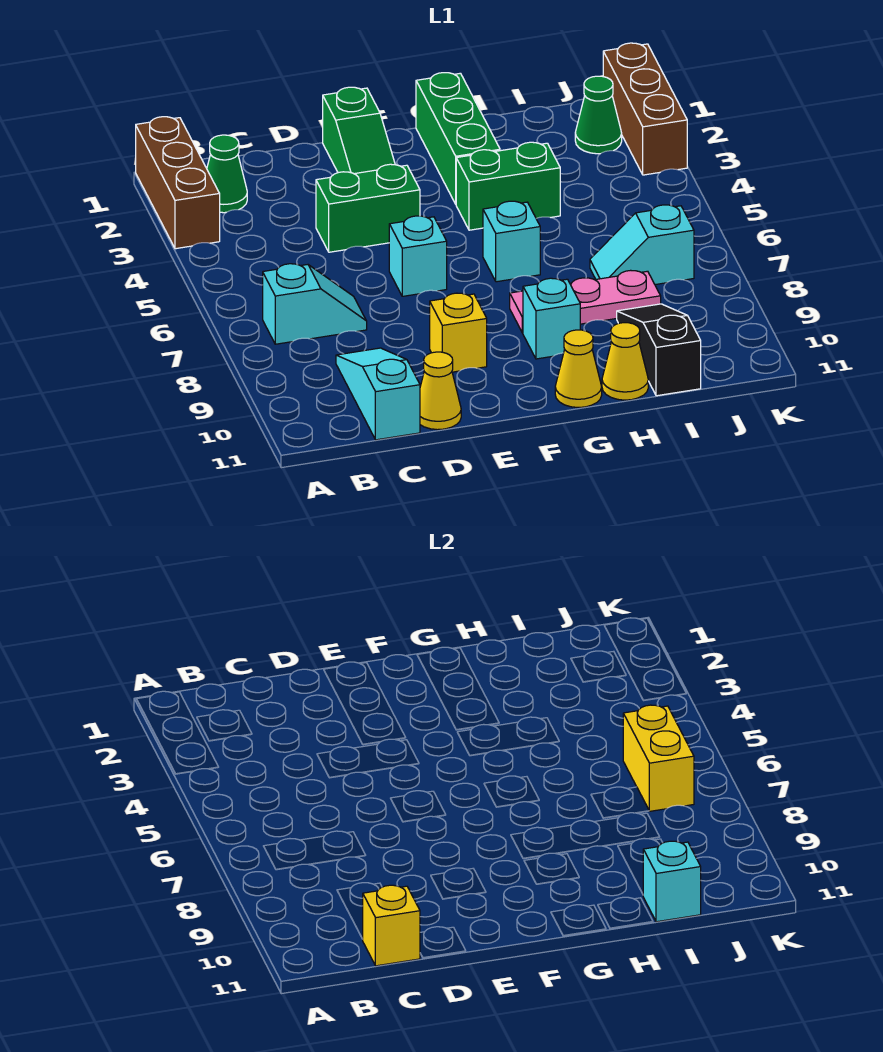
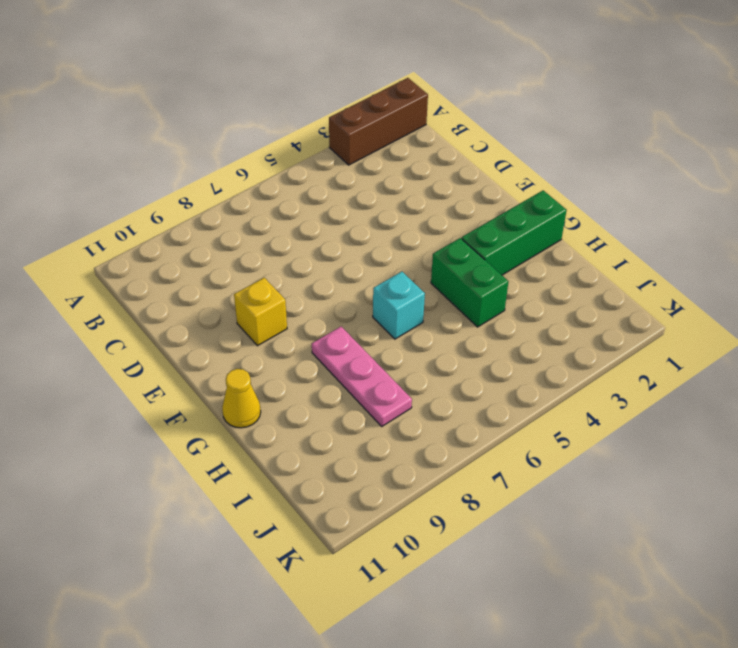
none -> green 1x1 cone [207,135,247,213]
none -> cyan 1x2 slope [263,264,367,344]
none -> cyan 1x3 slope [336,348,420,440]

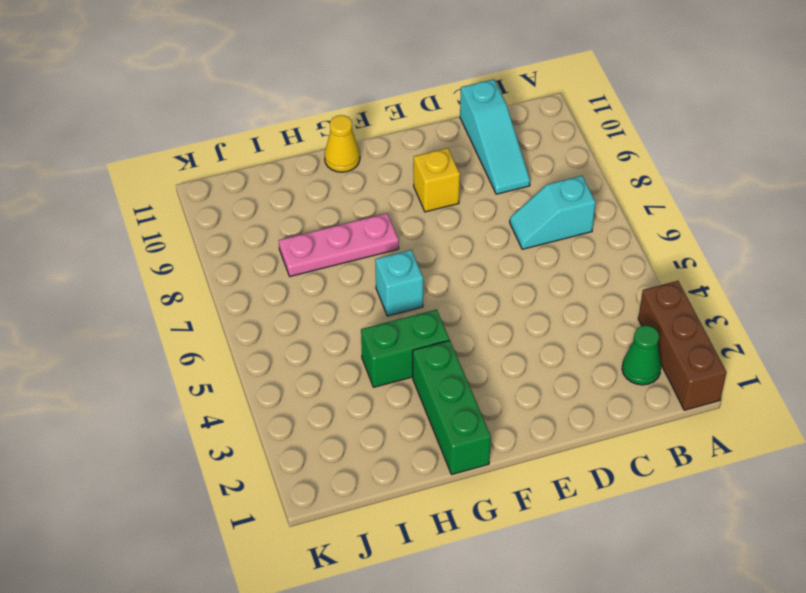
none -> green 1x2 brick [316,164,420,252]
none -> yellow 1x1 cone [420,352,461,430]
none -> green 1x3 slope [323,87,395,174]

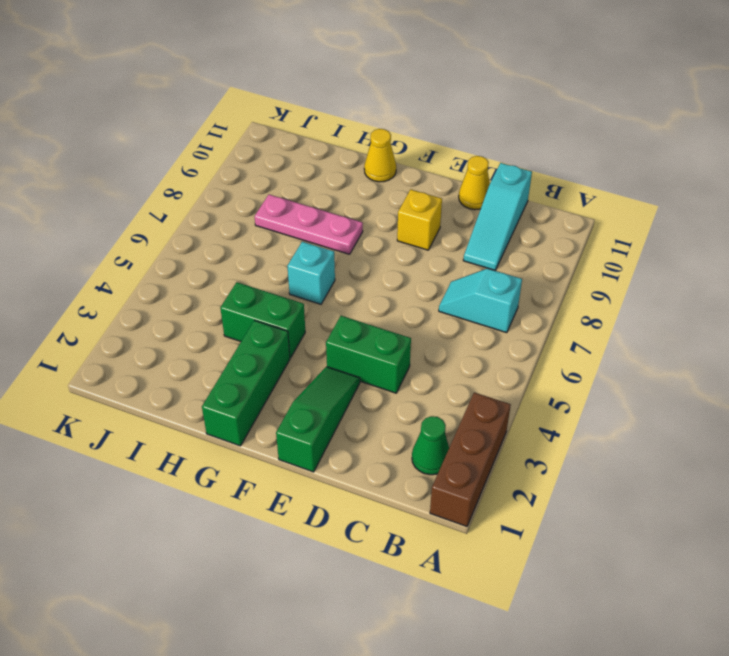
none -> cyan 1x1 brick [389,216,447,296]
none -> cyan 1x1 brick [523,278,580,359]
none -> yellow 1x1 cone [602,323,648,400]

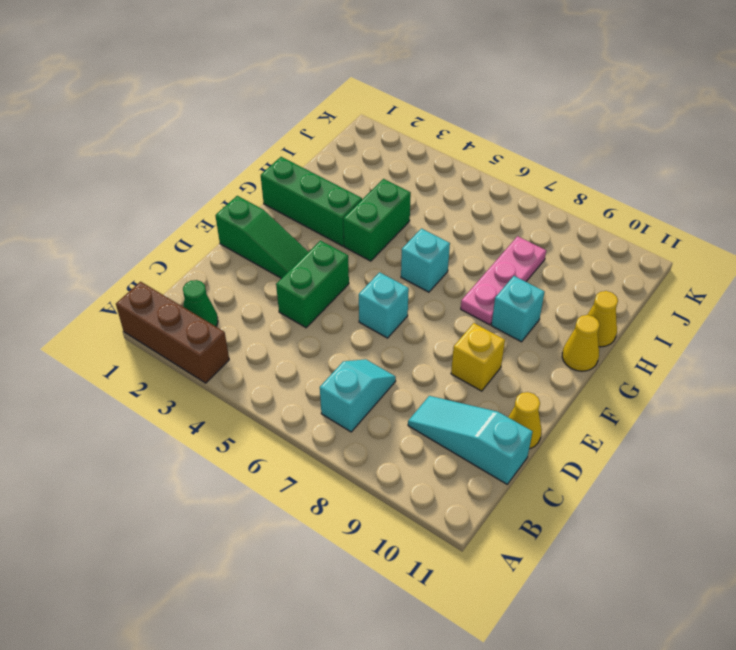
none -> cyan 1x2 slope [590,205,694,285]
none -> black 1x3 slope [617,304,701,396]
none -> green 1x1 cone [575,76,622,154]

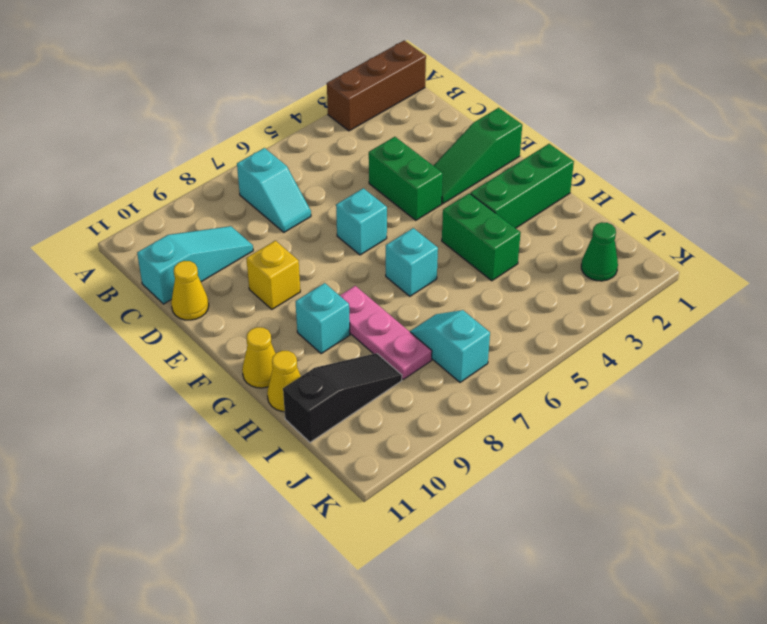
none -> green 1x1 cone [207,135,247,213]
none -> brown 1x3 brick [603,43,687,175]
none -> yellow 1x1 brick [363,885,420,966]

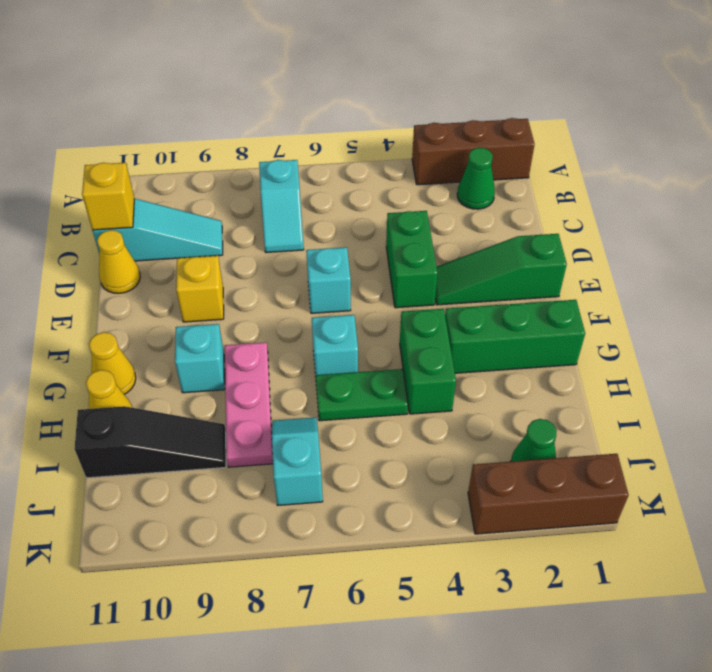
green 1x2 plate [316,369,408,421] -> none
none -> cyan 1x1 brick [643,841,701,922]
none -> yellow 1x2 brick [623,705,694,811]

